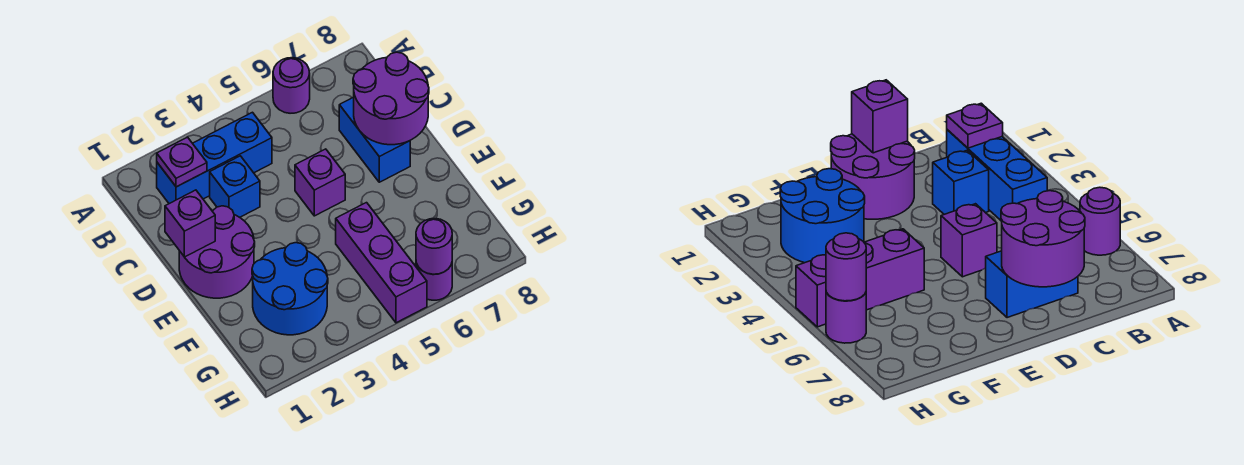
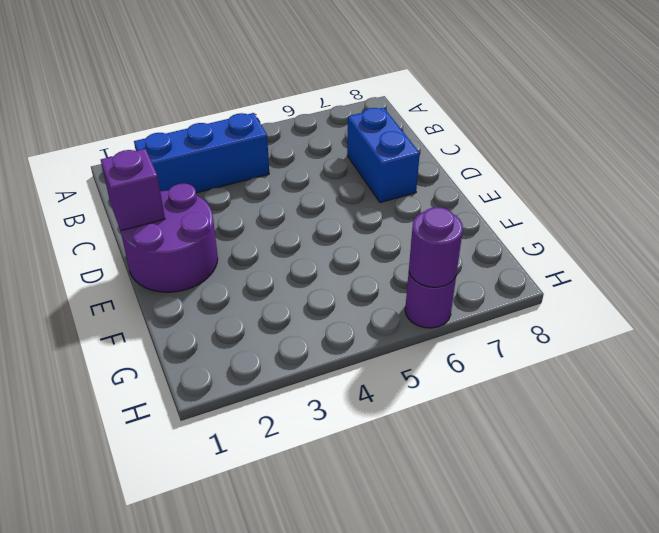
none -> purple 1x1 round brick [273,58,310,113]
none -> blue 1x1 brick [210,156,260,217]
none -> purple 1x1 brick [295,149,345,216]

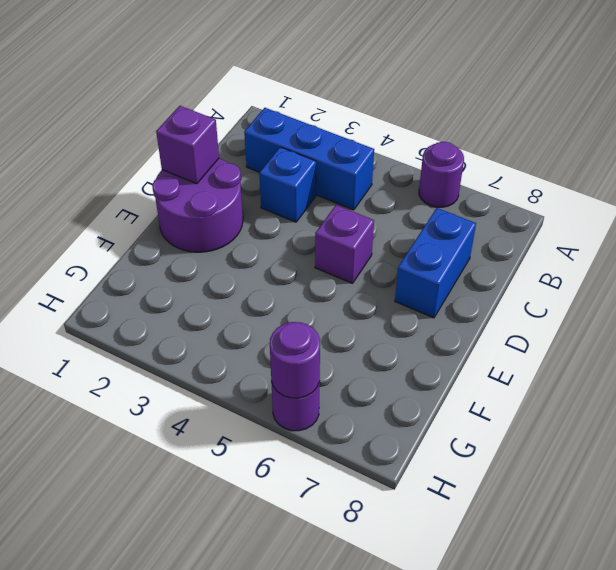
none -> blue 2x2 round brick [252,243,328,335]
none -> purple 1x3 brick [336,203,427,323]
none -> purple 1x1 plate [157,137,207,187]

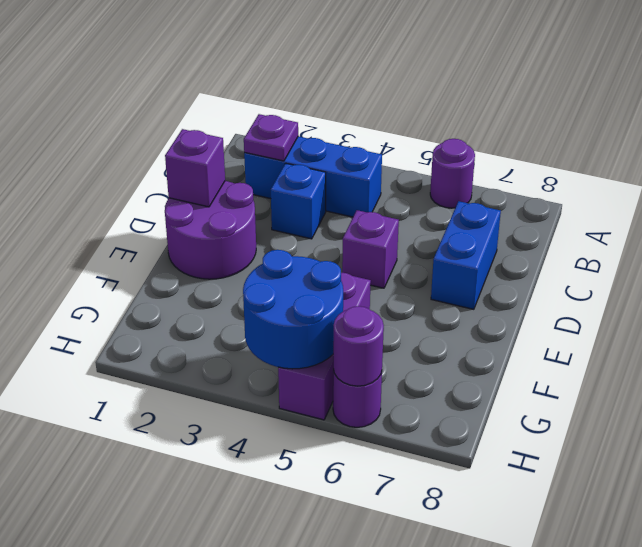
blue 2x2 round brick [243,250,343,369] -> blue 2x2 round brick moved to [252,243,328,335]
none -> purple 2x2 round brick [353,52,429,145]

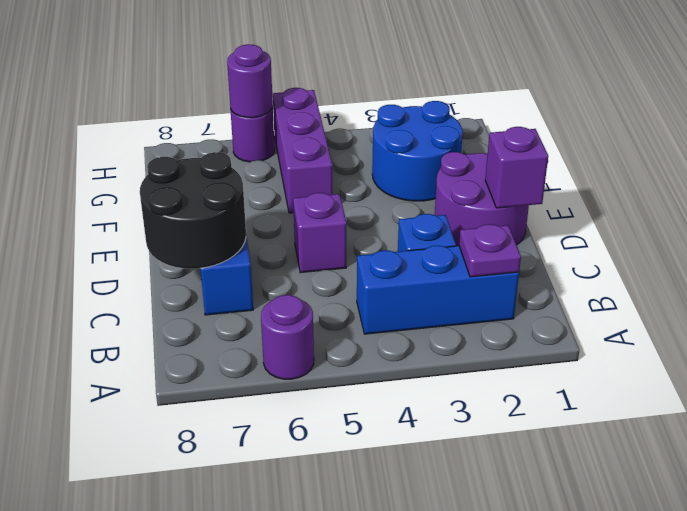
black 2x2 round brick [140,152,246,269] -> purple 2x2 round brick [353,52,429,145]

